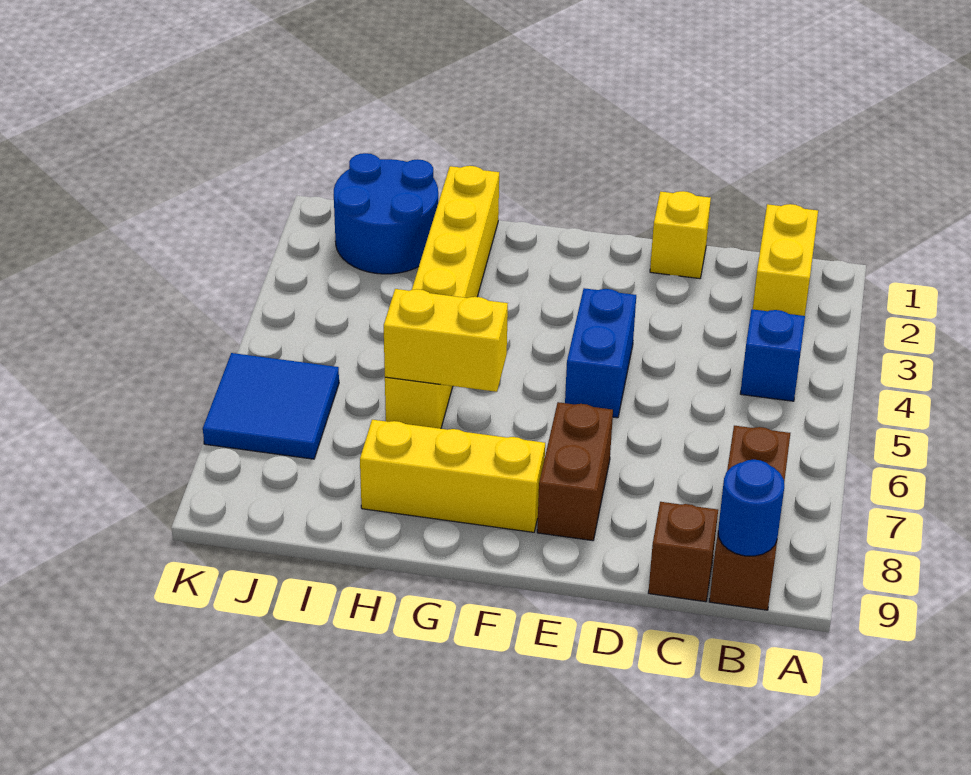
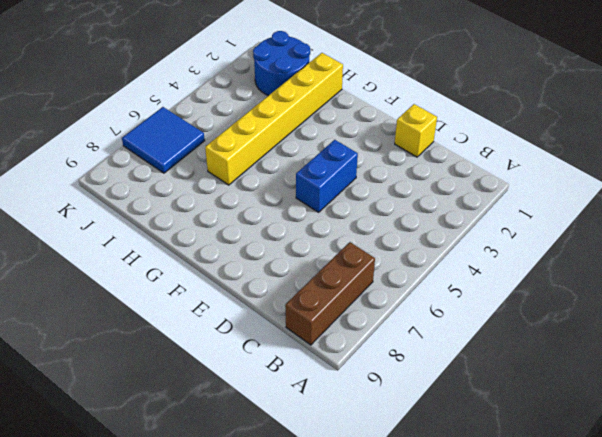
none -> yellow 1x2 brick [753,204,818,316]
none -> blue 1x1 brick [740,309,805,401]
none -> brown 1x1 brick [648,502,718,602]

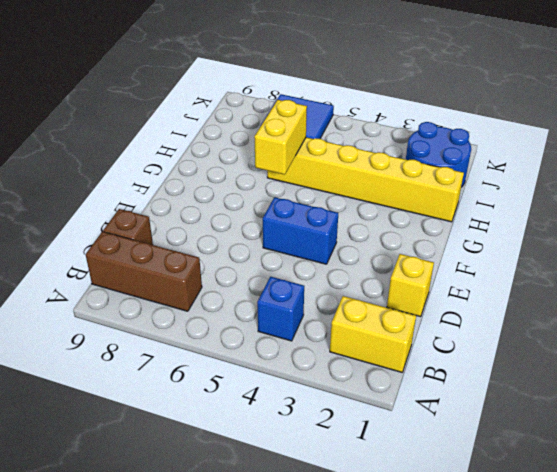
none -> brown 1x2 brick [537,402,613,541]
none -> yellow 1x3 brick [360,420,545,532]
none -> blue 1x1 round brick [718,460,784,556]

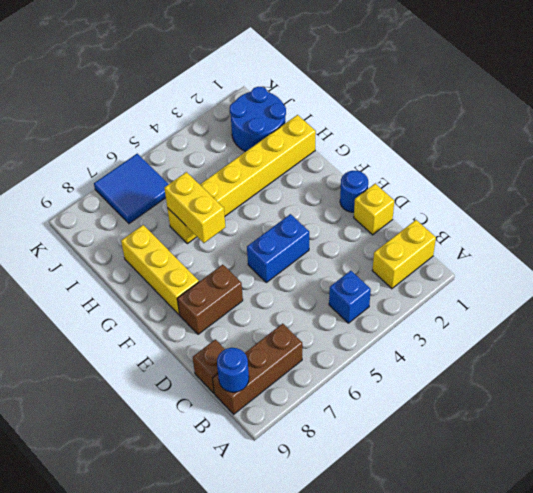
blue 1x1 round brick [340,171,368,212] -> none

